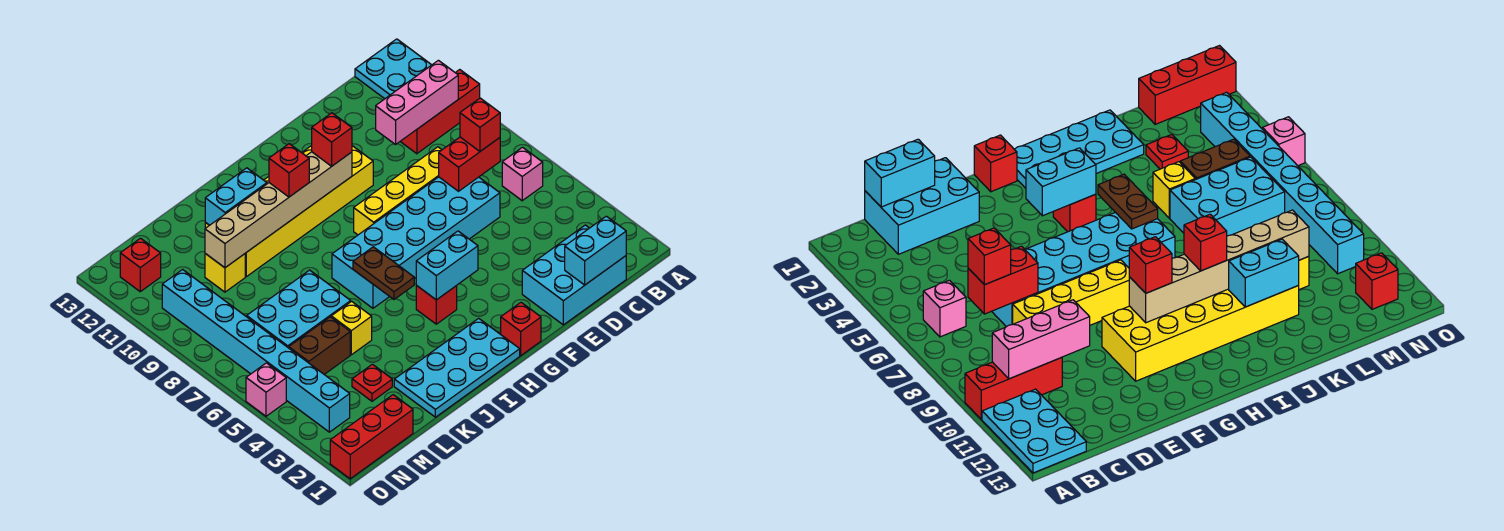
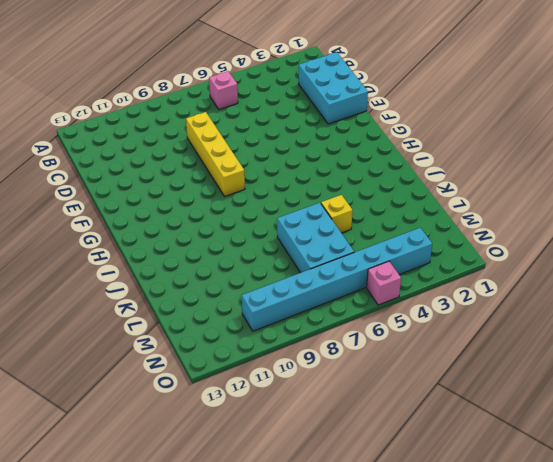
none -> red 1x3 brick [400,70,480,154]
none -> cyan 2x3 plate [355,39,431,99]
none -> cyan 2x6 brick [332,177,500,308]

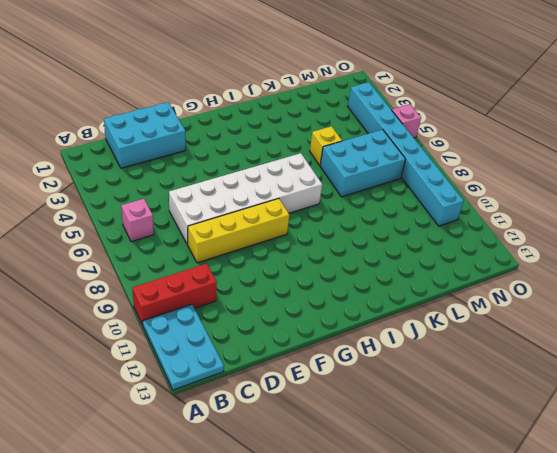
white 2x6 brick [169,153,322,245] -> cyan 2x6 brick [332,177,500,308]
none -> yellow 2x6 brick [205,146,373,277]
none -> red 1x1 brick [501,302,541,355]
none -> cyan 2x4 plate [394,318,520,417]

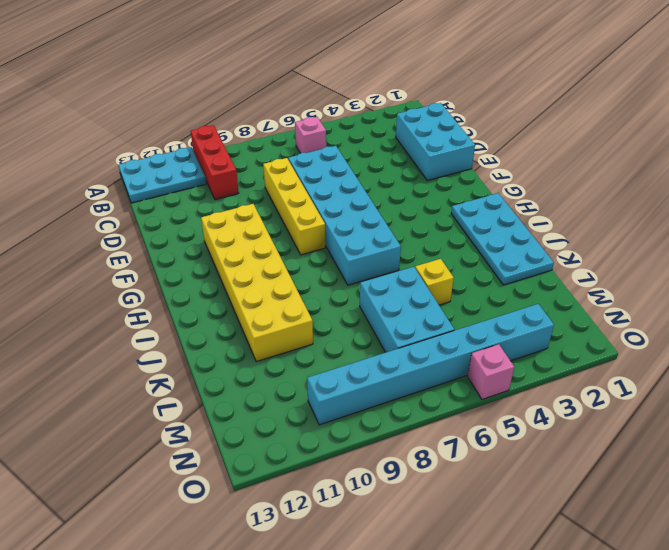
none -> red 1x1 brick [501,302,541,355]
none -> red 1x1 brick [416,285,457,324]
none -> red 1x1 plate [352,364,392,401]

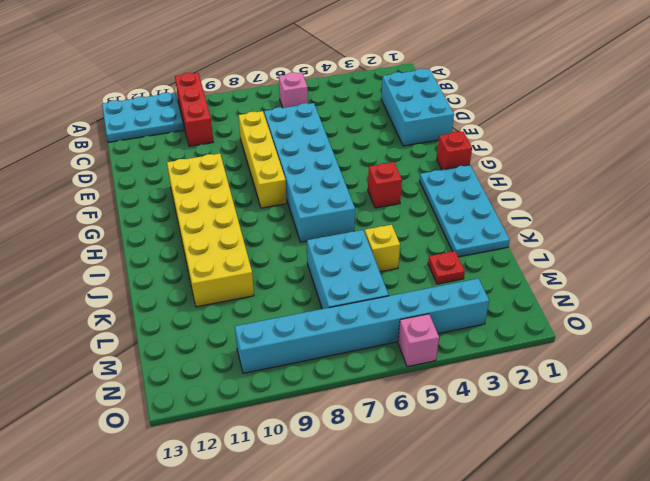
none -> brown 1x2 brick [289,317,350,374]
none -> yellow 1x1 brick [205,254,245,292]
none -> red 1x3 brick [330,395,413,479]

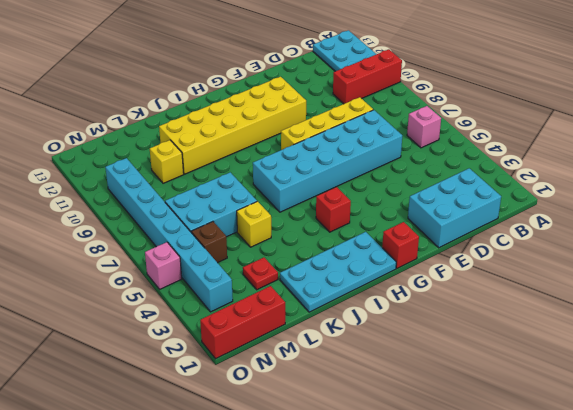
brown 1x1 brick [191,222,227,263] -> brown 1x2 brick [289,317,350,374]
none -> red 1x1 brick [120,238,161,292]
none -> pink 1x3 brick [376,60,458,145]
none -> cyan 1x2 brick [565,216,626,285]

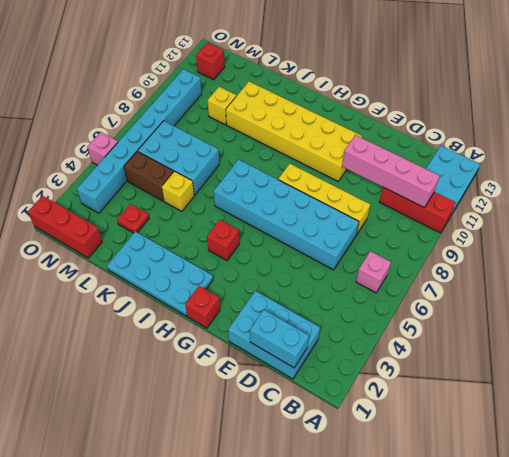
pink 1x4 brick [342,135,440,207] -> pink 1x3 brick [376,60,458,145]
none -> red 1x2 brick [439,137,500,191]
none -> cyan 1x2 brick [416,231,478,300]
none -> tan 1x6 brick [205,152,352,268]

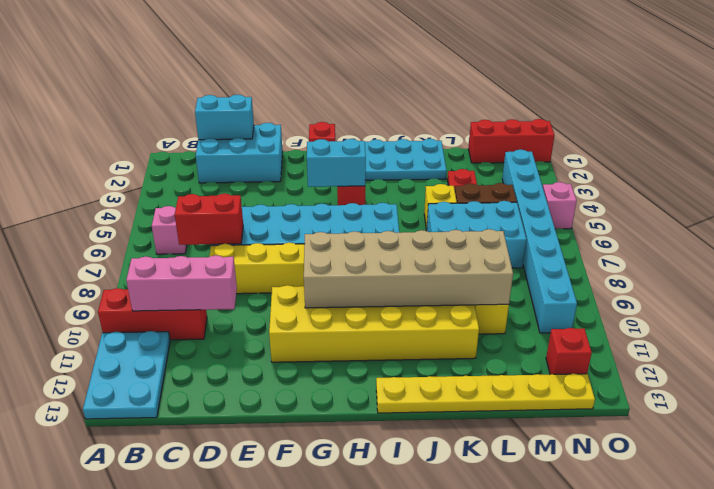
tan 2x6 brick [304,229,513,308] -> tan 1x6 brick [205,152,352,268]
yellow 1x6 plate [376,374,595,413] -> none
none -> brown 1x2 plate [353,247,414,299]
none -> cyan 1x2 brick [205,168,267,225]
none -> red 1x1 brick [460,98,500,151]

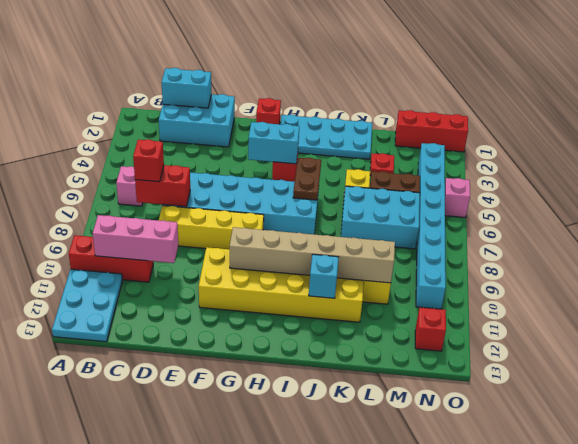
cyan 1x1 brick [309,254,339,298] -> cyan 1x2 brick [205,168,267,225]
none -> red 1x1 brick [312,113,352,166]
none -> red 1x1 brick [269,144,309,197]

